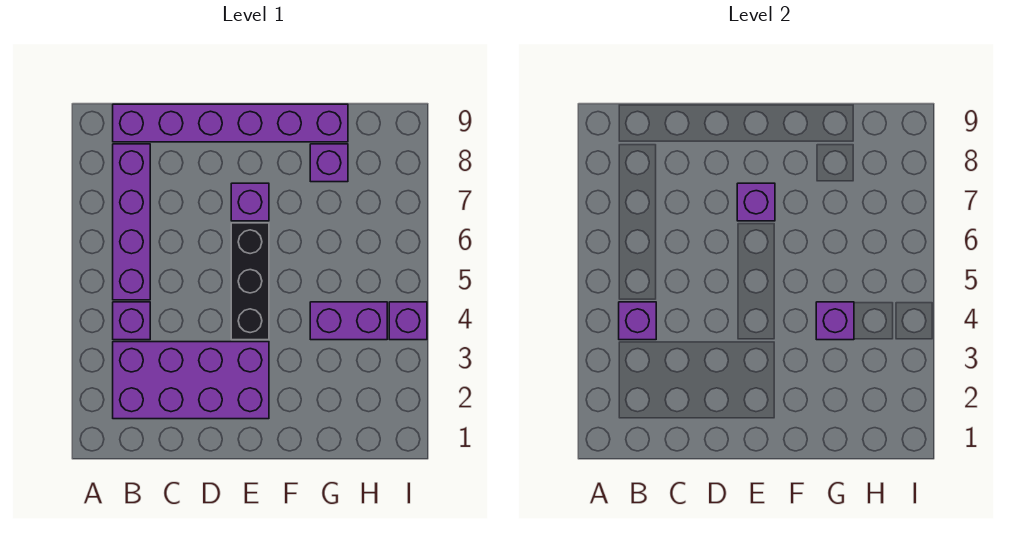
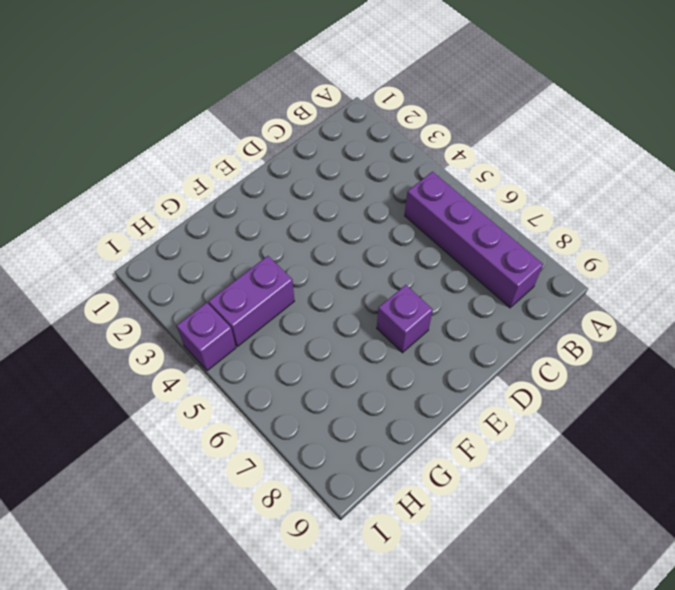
none -> purple 2x4 brick [113,342,269,419]
none -> purple 1x1 brick [113,302,150,340]
none -> purple 1x6 brick [113,104,348,142]

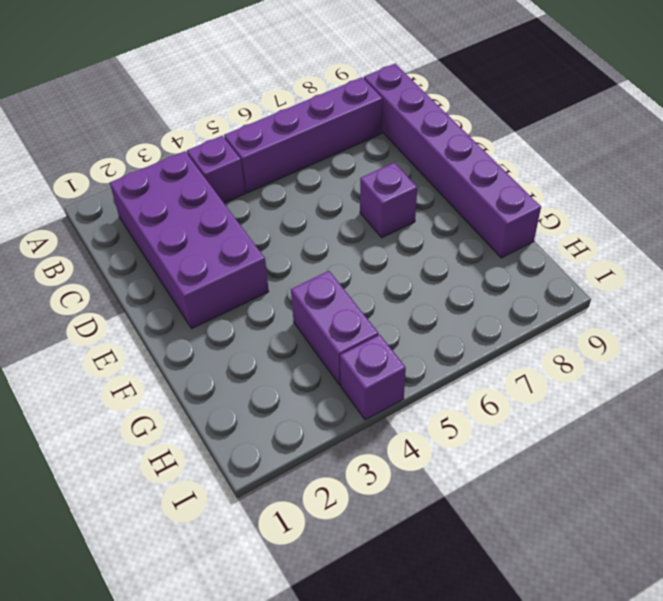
none -> black 1x3 brick [231,223,269,340]
none -> purple 1x1 brick [310,144,348,182]
none -> purple 1x1 brick [619,302,656,340]

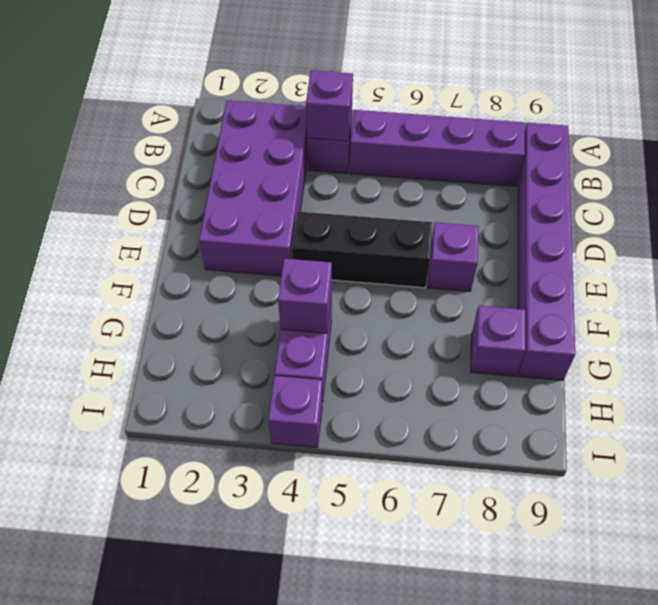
none -> purple 1x1 brick [737,183,775,221]

